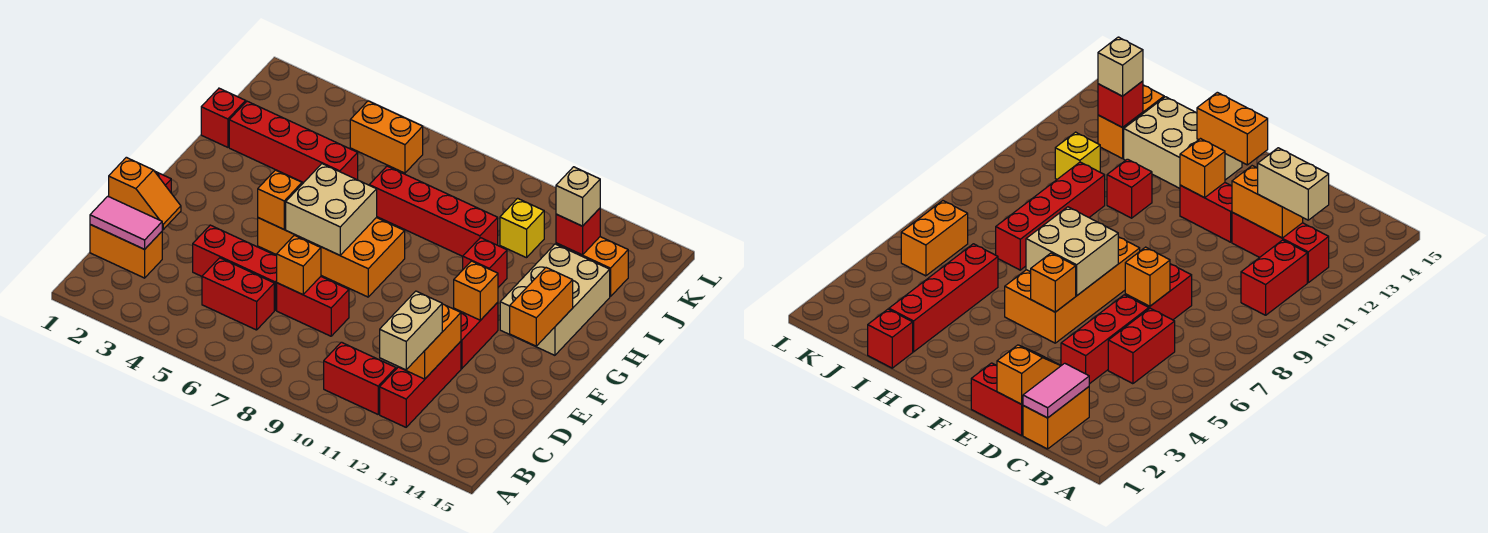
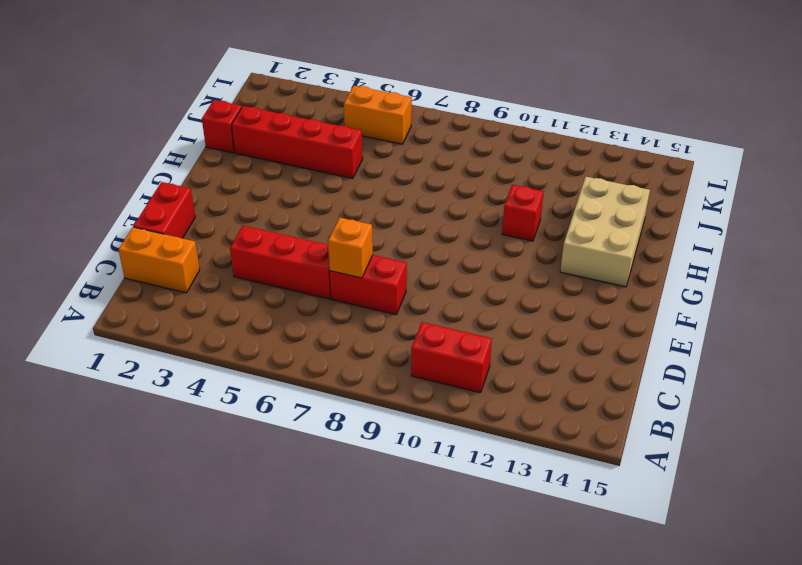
none -> red 1x3 brick [380,341,461,427]
none -> red 1x2 brick [202,258,274,330]
none -> red 1x2 brick [454,302,498,369]

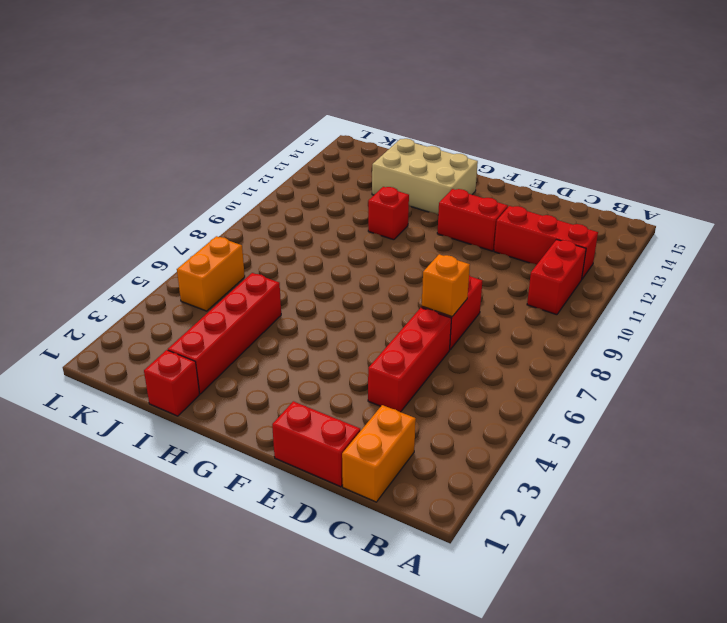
none -> red 1x2 brick [202,258,274,330]
none -> orange 2x4 brick [258,183,405,297]
none -> red 1x4 brick [369,166,498,256]

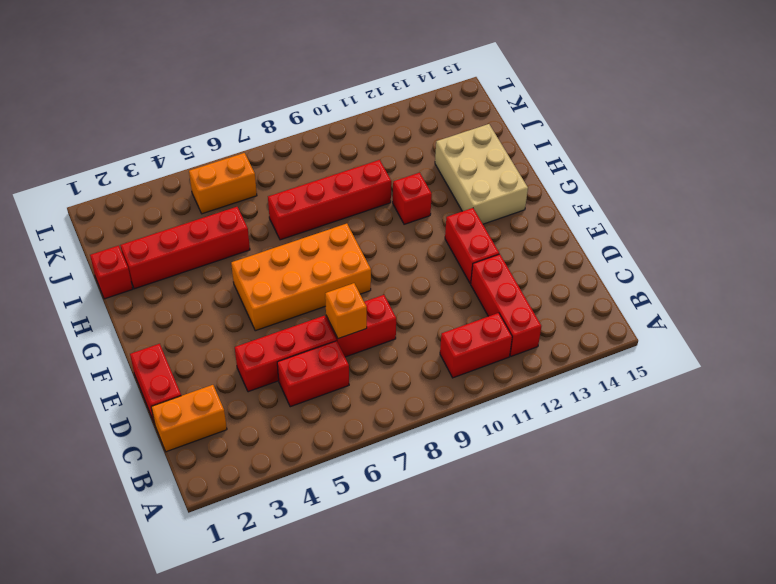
none -> yellow 1x1 brick [500,198,544,258]
none -> orange 1x2 brick [556,237,628,297]
none -> pink 1x2 tile [90,196,162,249]

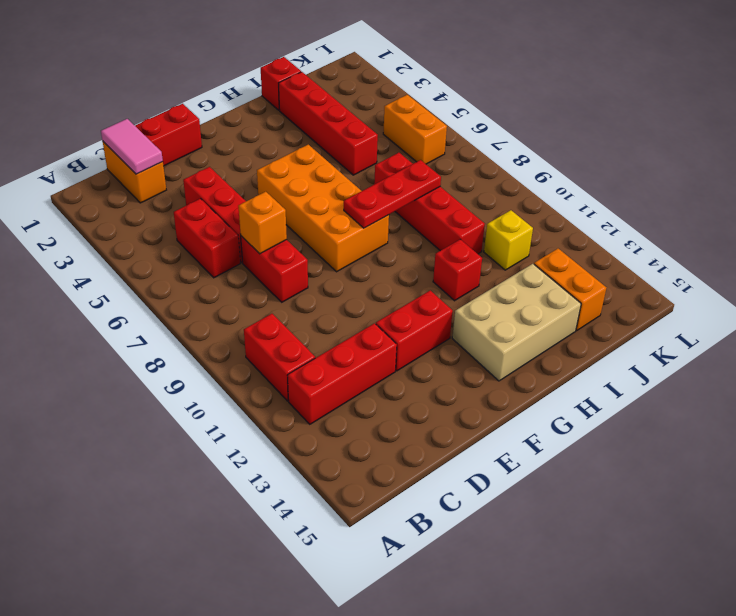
red 1x3 plate [344,160,441,228] -> none
none -> orange 1x2 brick [399,304,461,379]
none -> orange 1x2 slope [109,157,181,230]
none -> orange 1x1 brick [258,170,302,229]

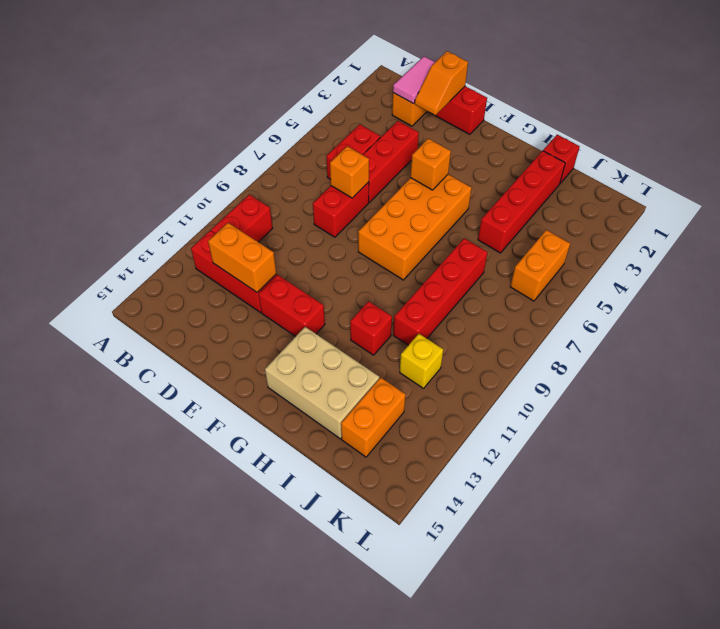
none -> tan 2x2 brick [286,164,377,255]
none -> orange 1x1 brick [454,261,498,320]
none -> orange 1x2 brick [510,268,573,346]

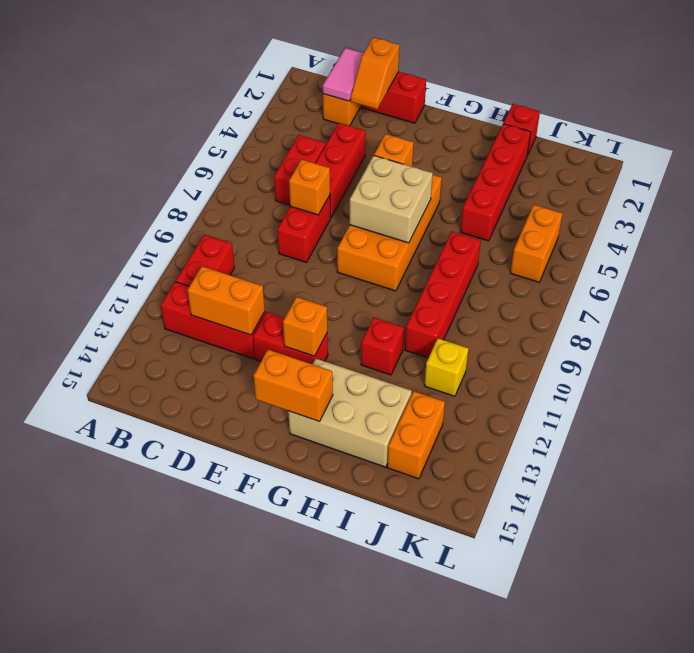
none -> red 1x1 brick [556,208,600,255]
none -> tan 1x2 brick [380,291,442,370]
none -> tan 1x1 brick [556,167,600,226]

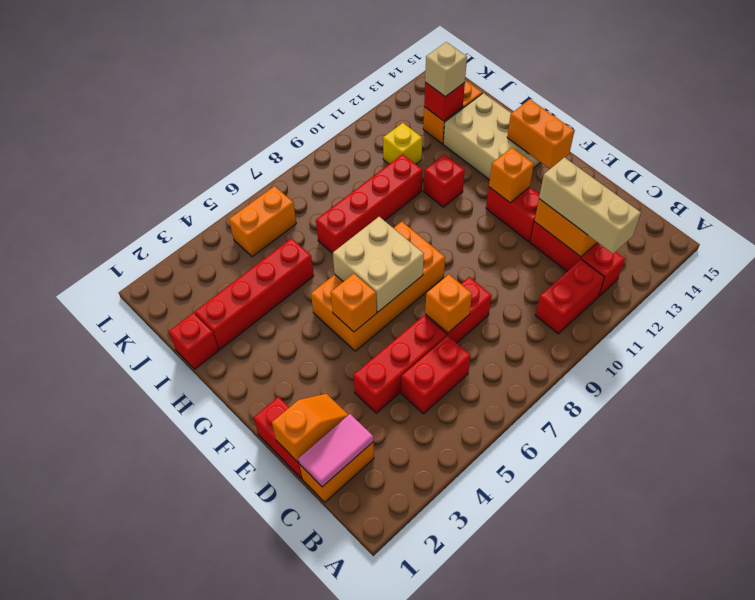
tan 1x3 brick [539,157,641,254] -> tan 1x2 brick [380,291,442,370]

